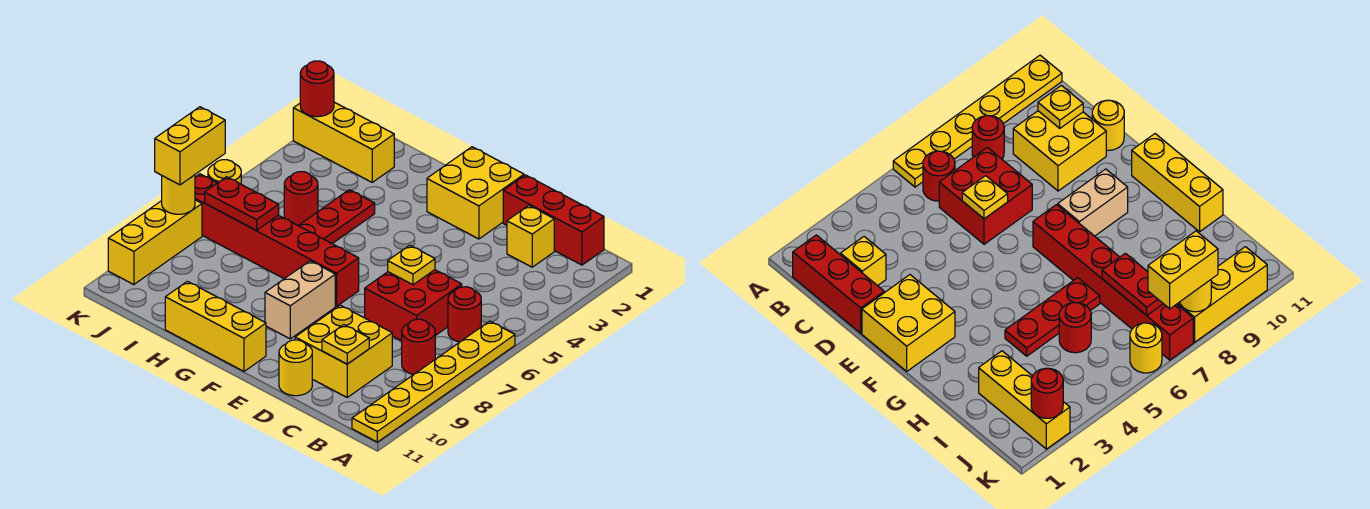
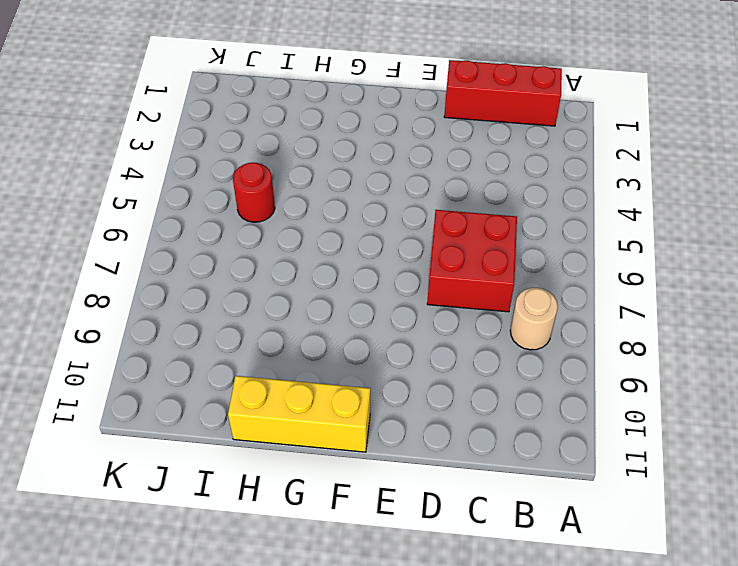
tan 1x1 round brick [510,288,558,350] -> red 1x1 round brick [402,319,435,375]
none -> yellow 1x6 plate [352,321,515,442]
none -> red 1x1 round brick [448,287,481,342]
none -> yellow 1x1 brick [507,206,554,267]

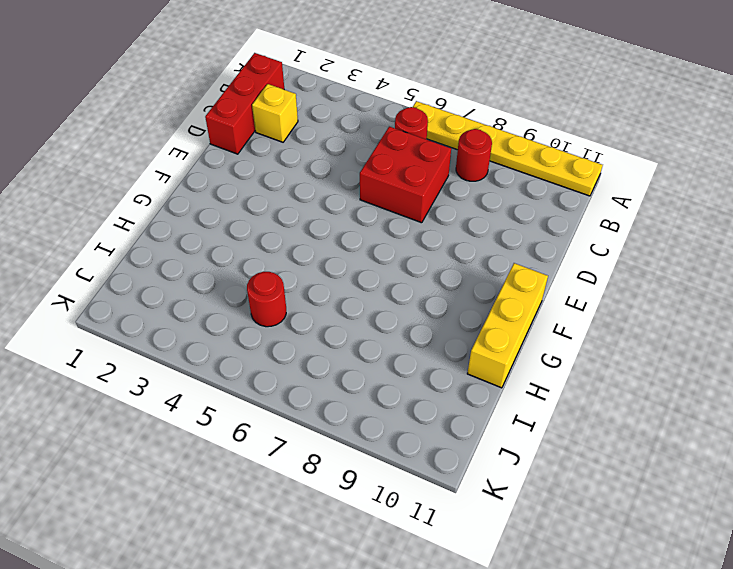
none -> yellow 2x2 brick [295,305,392,397]
none -> yellow 1x1 round brick [279,340,312,396]
none -> yellow 2x2 brick [427,147,524,239]

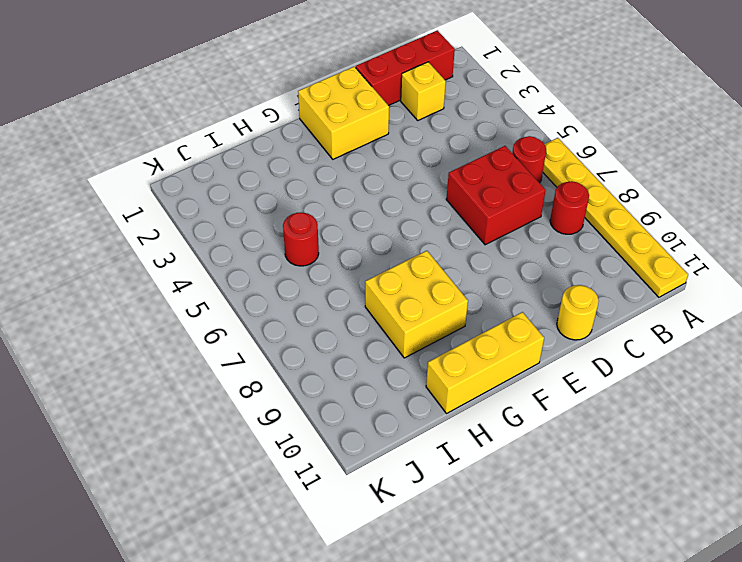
yellow 2x2 brick [365,251,468,358] -> yellow 2x2 brick moved to [295,305,392,397]
none -> red 1x6 brick [195,174,359,306]
none -> tan 1x2 brick [265,261,335,339]
none -> red 1x3 plate [298,190,375,244]

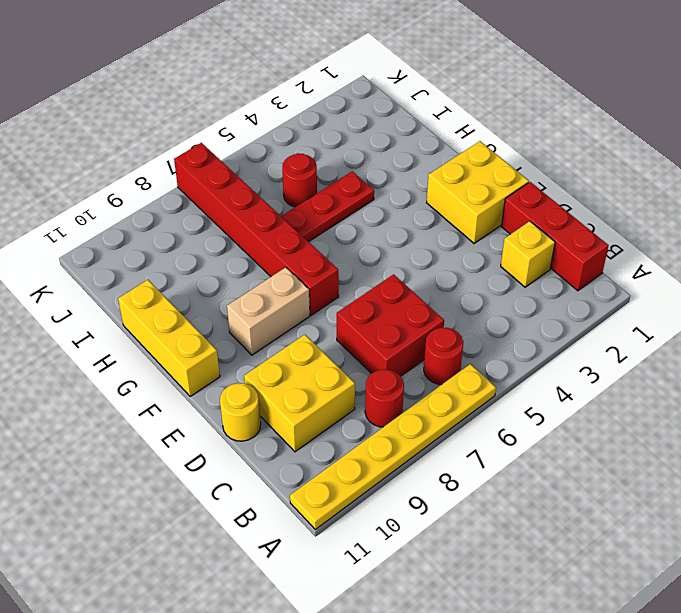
none -> yellow 1x3 brick [293,102,394,182]
none -> yellow 1x1 round brick [208,160,241,184]
none -> yellow 1x3 brick [108,200,202,285]

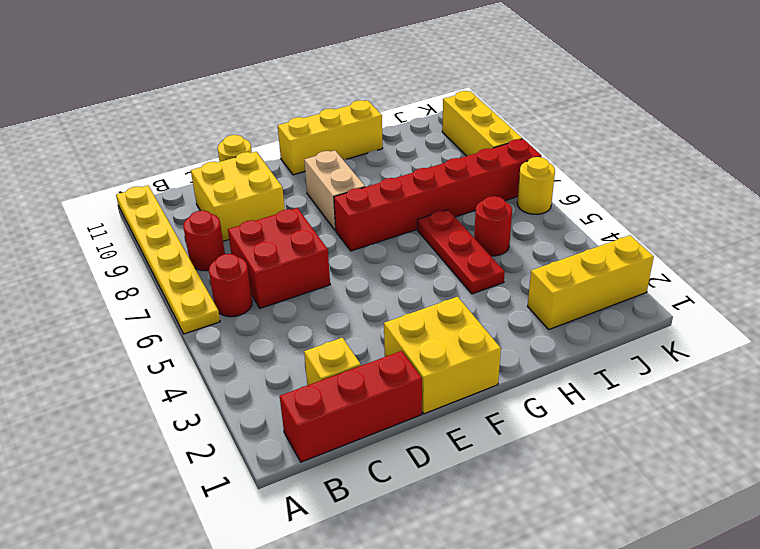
none -> yellow 1x1 plate [322,325,369,364]
none -> yellow 1x1 plate [388,245,435,285]
none -> red 1x2 plate [205,177,279,230]

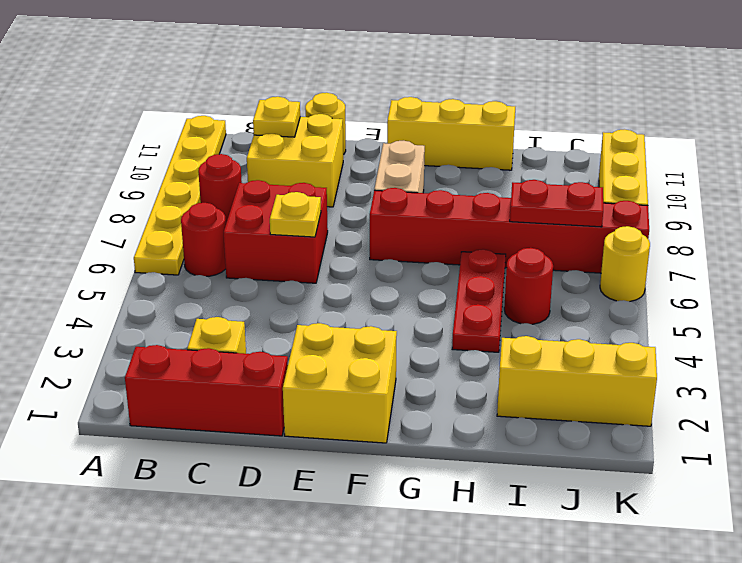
none -> red 1x1 round brick [300,61,334,117]
none -> yellow 1x1 round brick [162,175,195,214]
none -> yellow 1x2 brick [155,107,225,185]

